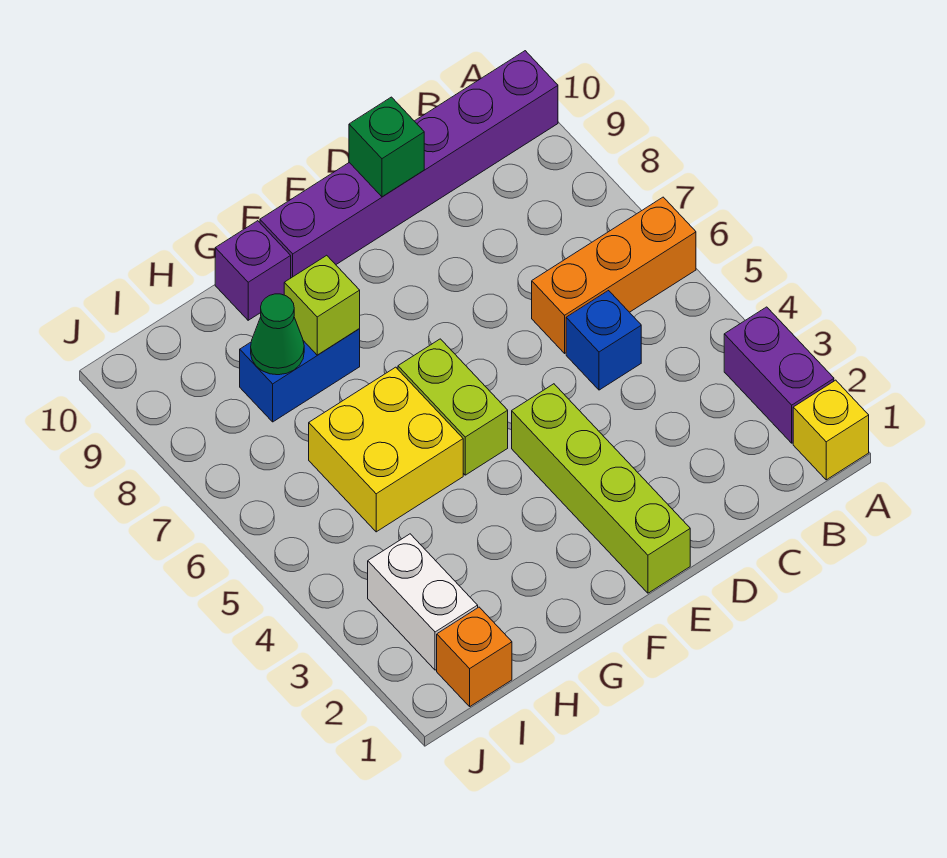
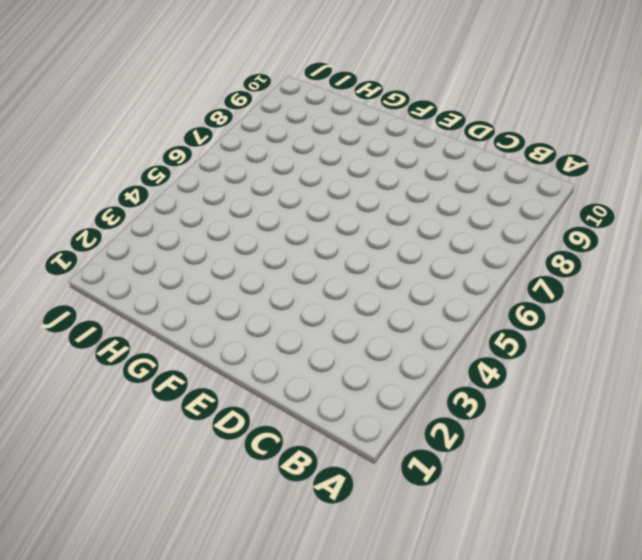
none -> yellow 1x1 brick [793,380,869,480]
none -> purple 1x2 brick [724,307,834,443]
none -> orange 1x3 brick [532,197,696,353]

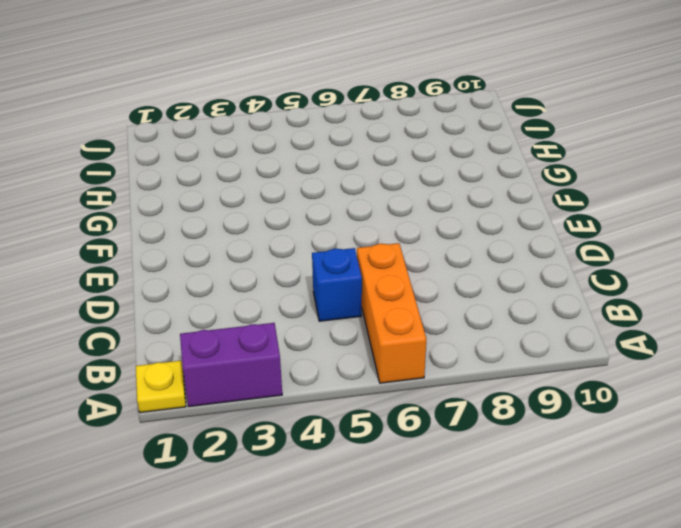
yellow 1x1 plate [136,361,186,413] -> yellow 1x1 brick [793,380,869,480]
none -> purple 1x6 brick [260,51,558,278]
none -> lime 1x4 brick [512,384,690,593]
none -> lime 1x2 brick [398,339,508,475]

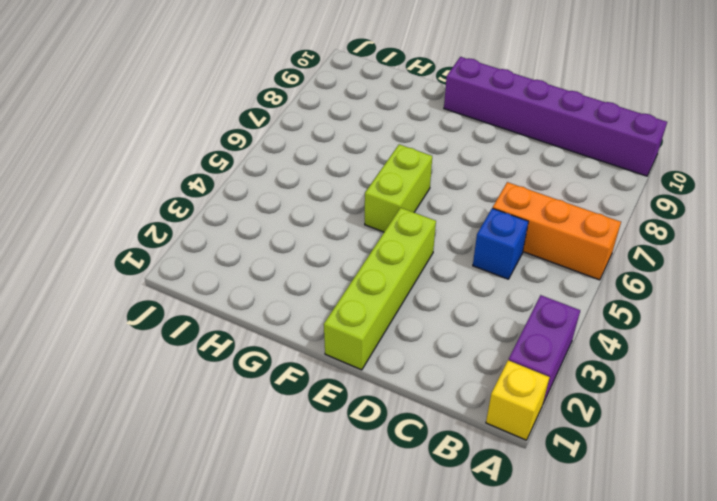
none -> yellow 2x2 brick [309,367,463,532]
none -> blue 1x2 brick [240,329,360,422]
none -> purple 1x1 brick [215,221,291,320]

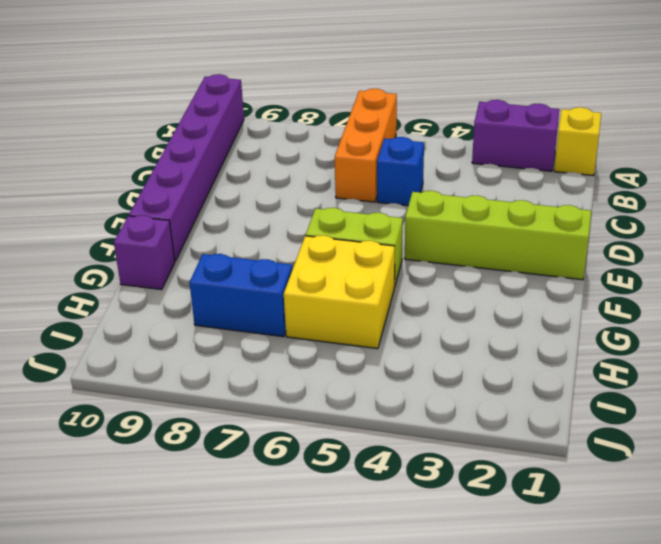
blue 1x2 brick [189,254,292,337] -> blue 1x2 brick turned to [240,329,360,422]
none -> orange 1x1 brick [437,607,512,706]
none -> white 1x2 brick [368,534,478,670]
none -> green 1x1 brick [349,97,424,197]

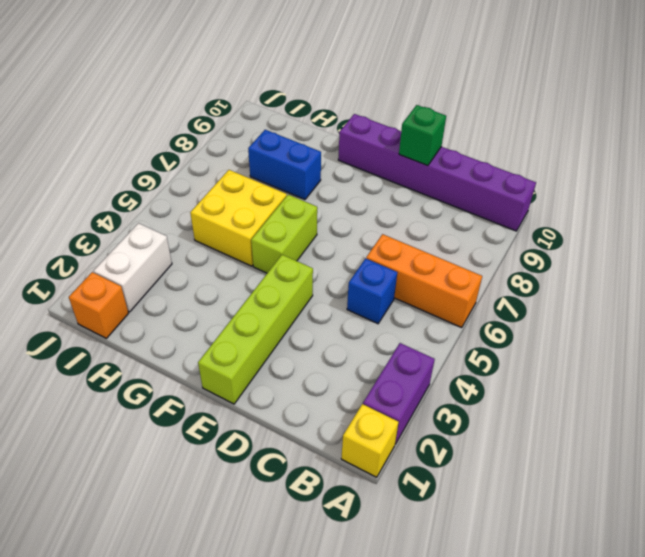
none -> purple 1x1 brick [215,221,291,320]
none -> lime 1x1 brick [284,255,360,355]
none -> green 1x1 cone [251,294,304,375]

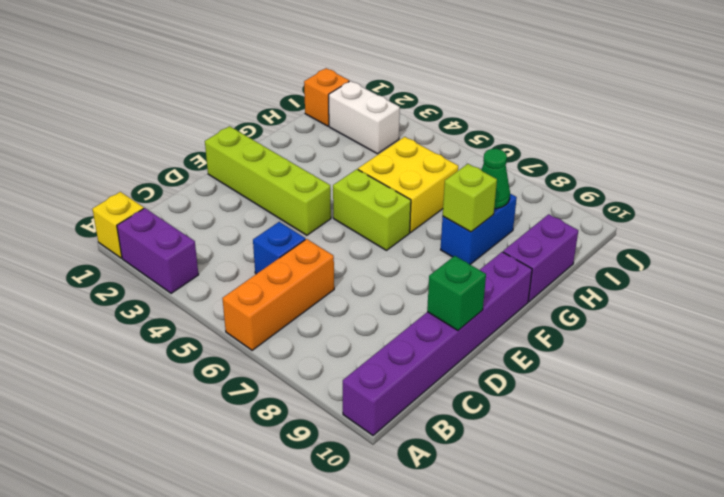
purple 1x2 brick [503,214,578,302] -> purple 1x1 brick [215,221,291,320]

